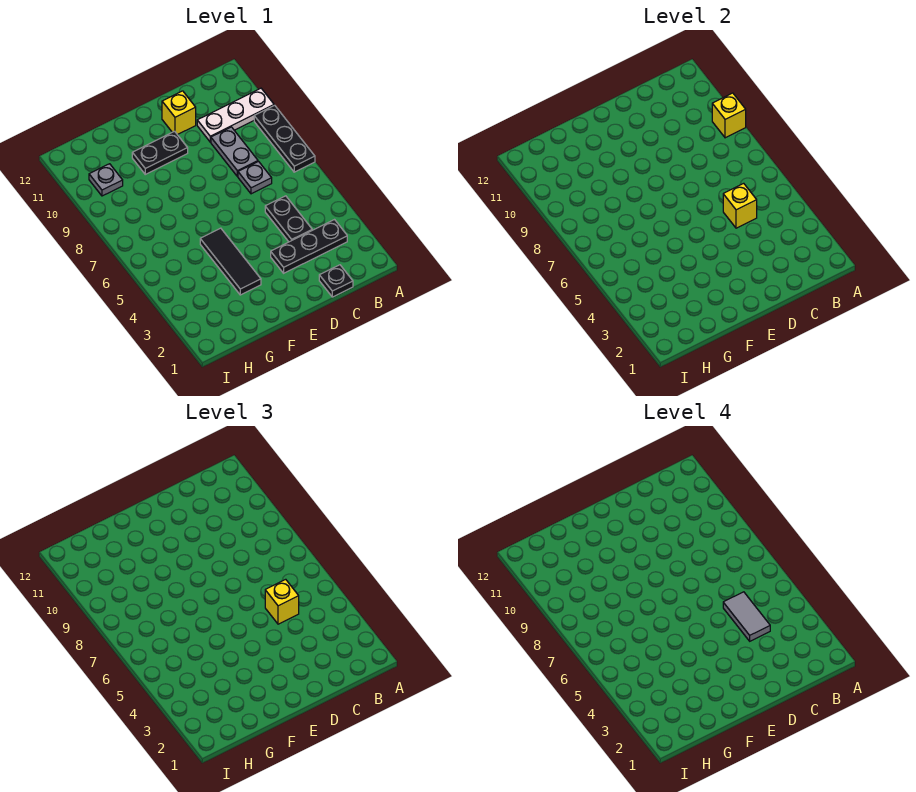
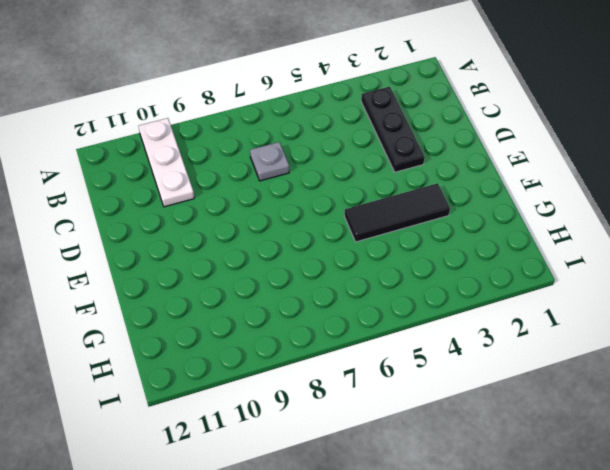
none -> black 1x3 plate [254,105,315,172]
none -> black 1x1 plate [319,265,353,297]
none -> black 1x2 plate [265,196,312,242]

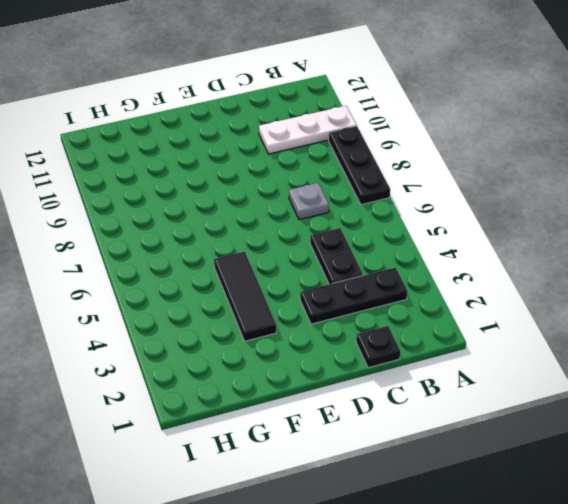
none -> grey 1x2 plate [211,127,258,177]
none -> yellow 1x1 brick [162,91,196,135]
none -> black 1x2 plate [132,131,188,174]

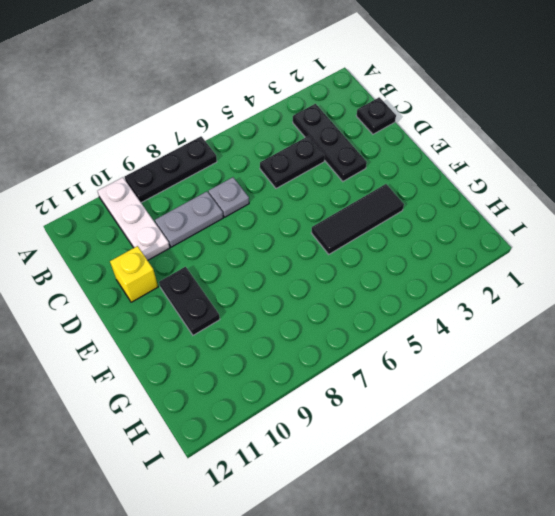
none -> grey 1x1 plate [89,164,123,196]
none -> yellow 1x1 brick [712,93,746,138]
none -> yellow 1x1 brick [723,183,757,228]

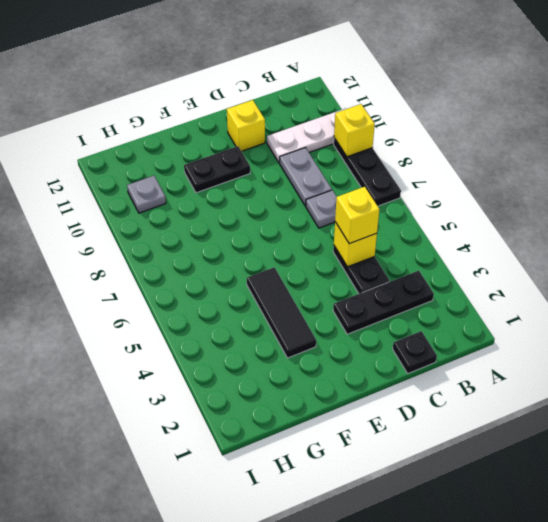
none -> grey 1x2 tile [723,592,770,641]

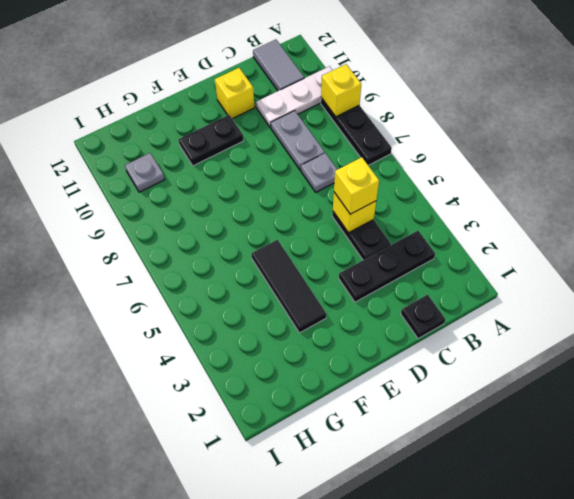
grey 1x2 tile [253,40,304,91] -> grey 1x2 tile moved to [723,592,770,641]

